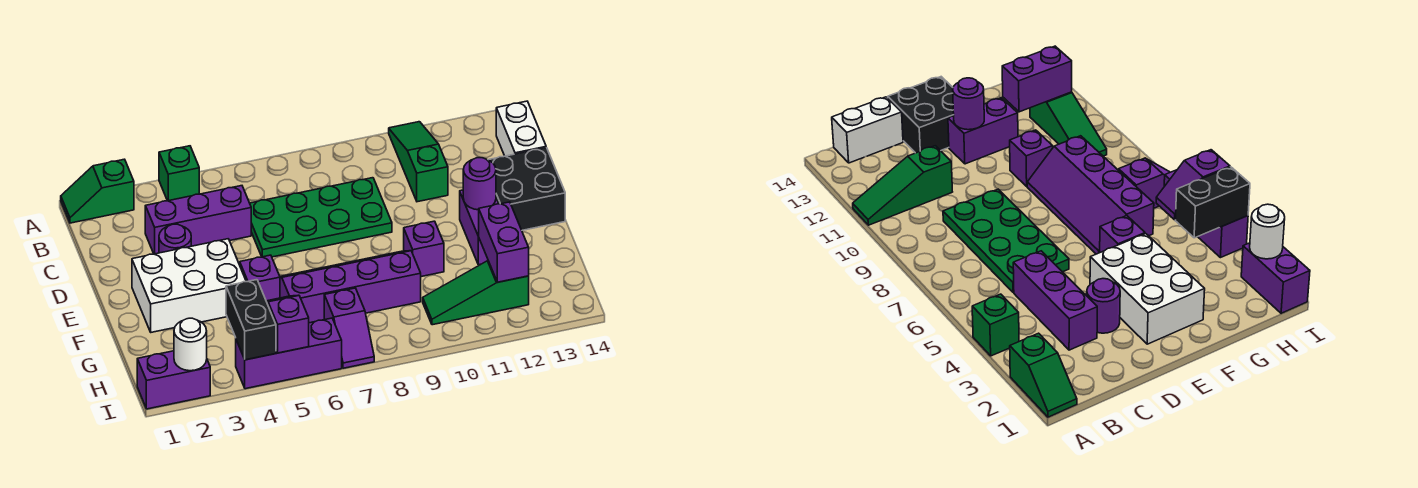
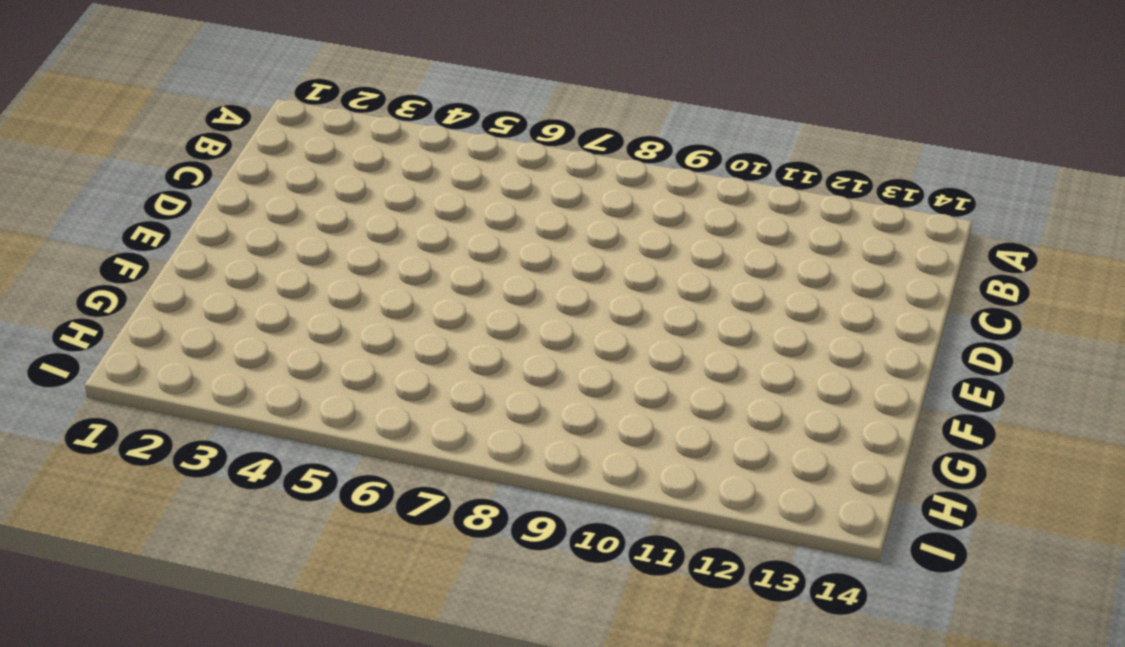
none -> green 1x2 slope [61,159,134,223]
none -> green 1x1 brick [159,146,199,201]
none -> green 1x3 slope [389,122,448,202]

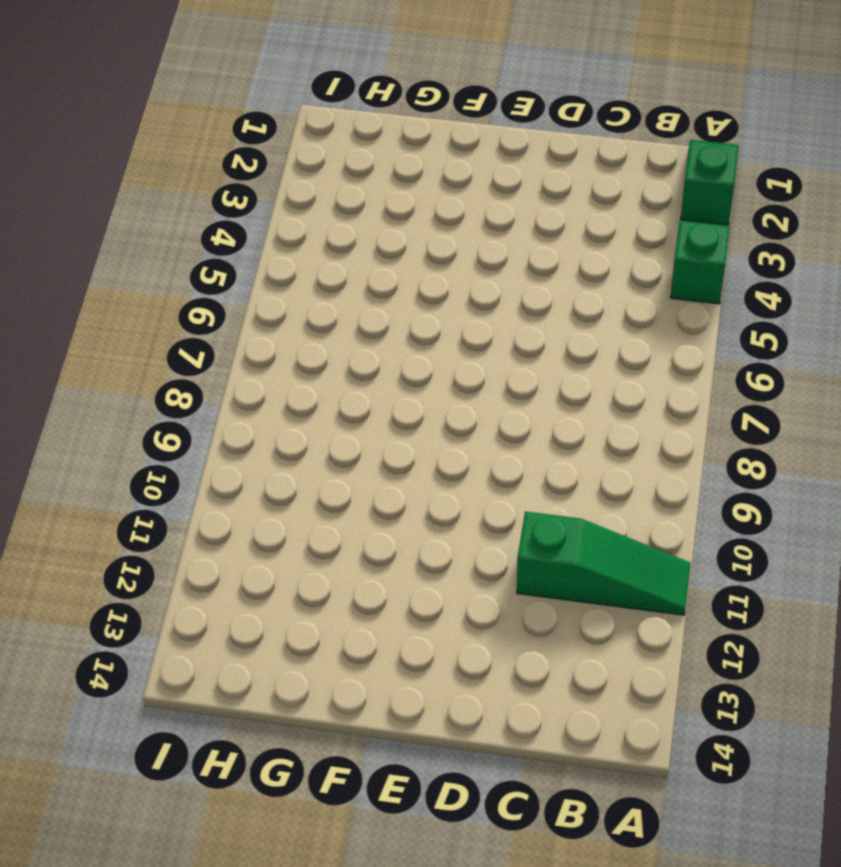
none -> white 1x2 brick [496,101,546,156]
none -> purple 1x3 brick [145,186,251,254]
none -> green 2x4 plate [250,178,392,257]

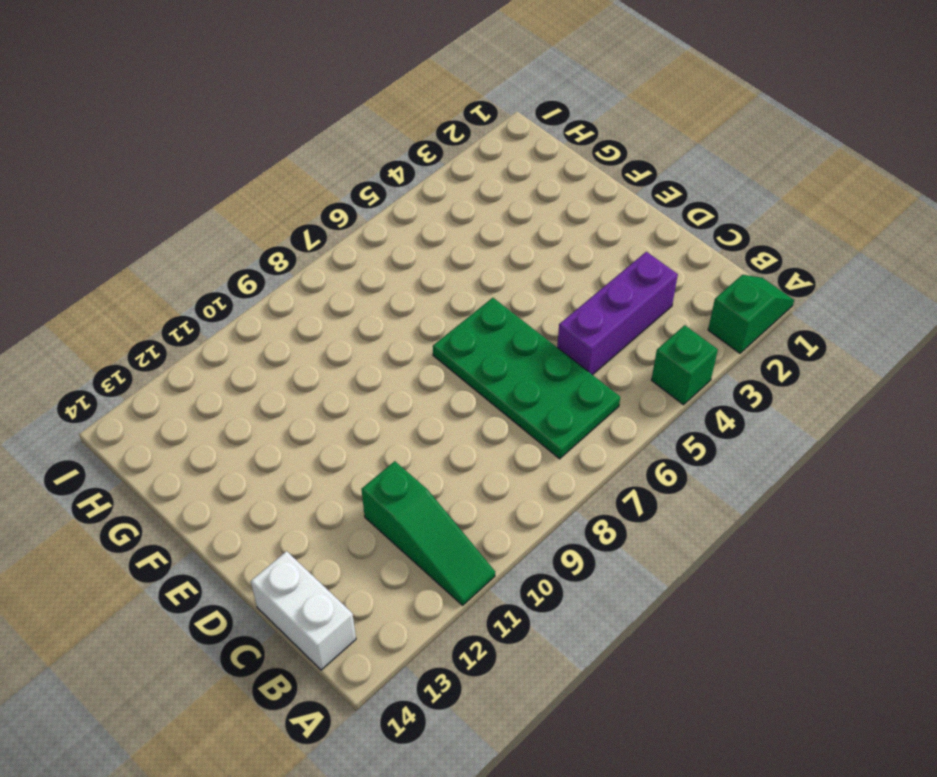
green 2x4 plate [433,298,620,459] -> green 2x4 plate turned to [250,178,392,257]
none -> purple 1x1 round brick [159,224,191,253]
none -> black 2x2 brick [489,148,565,230]
none -> white 2x3 brick [132,239,246,332]

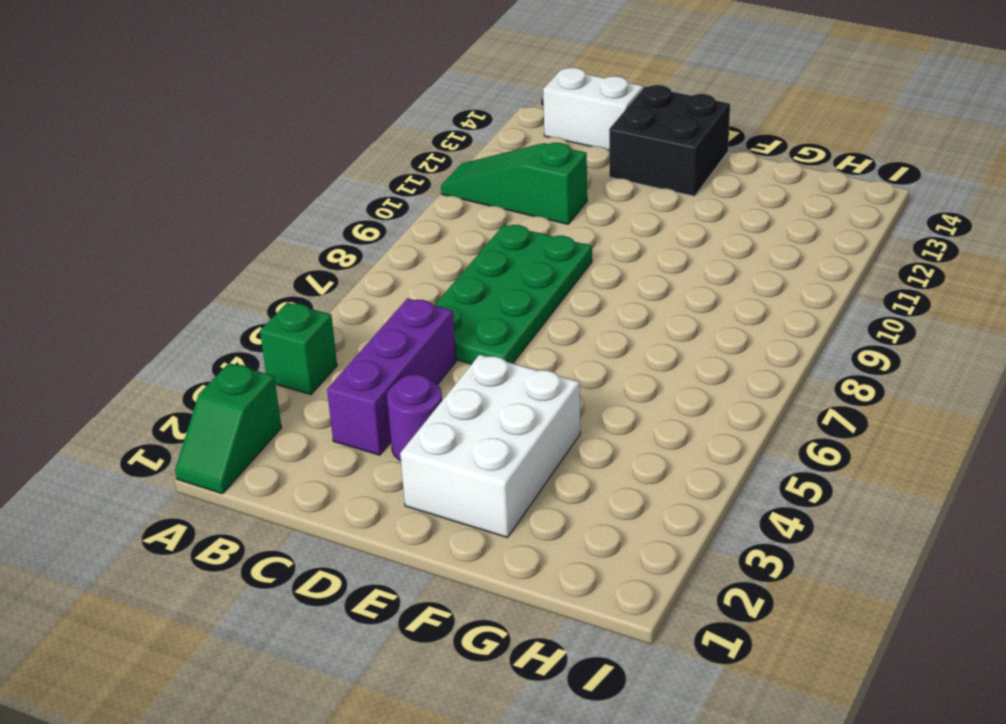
none -> purple 1x2 brick [460,190,499,265]
none -> purple 1x1 brick [240,255,280,301]
none -> purple 2x4 slope [280,251,421,323]

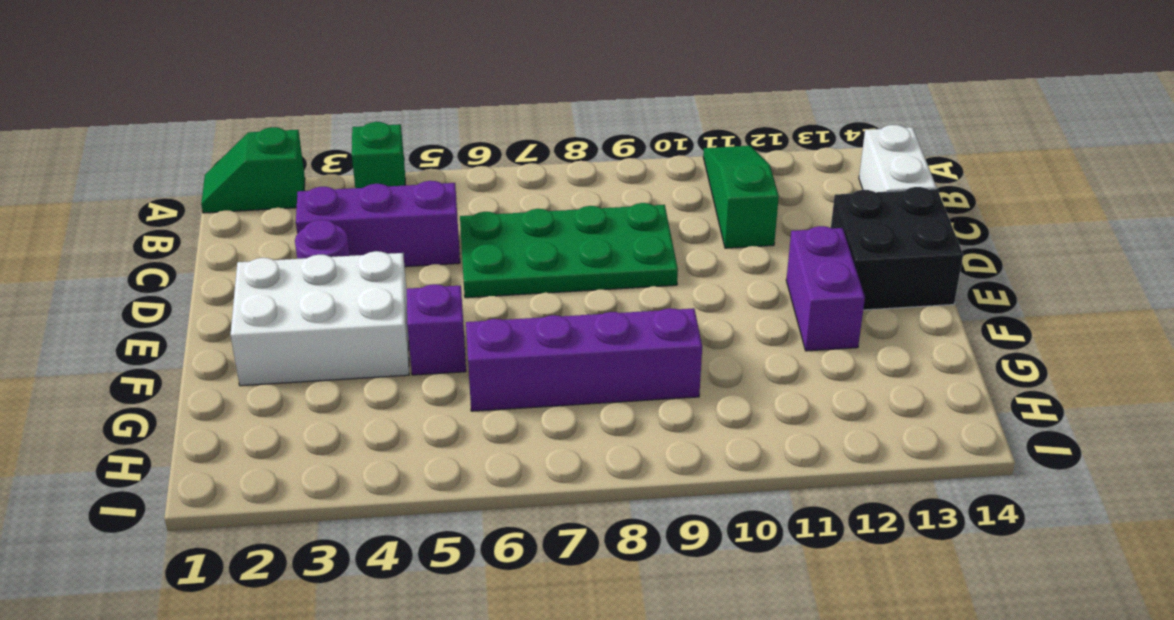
none -> purple 1x1 brick [404,221,444,277]
none -> purple 1x2 slope [324,288,374,368]
none -> green 1x3 slope [423,261,529,325]

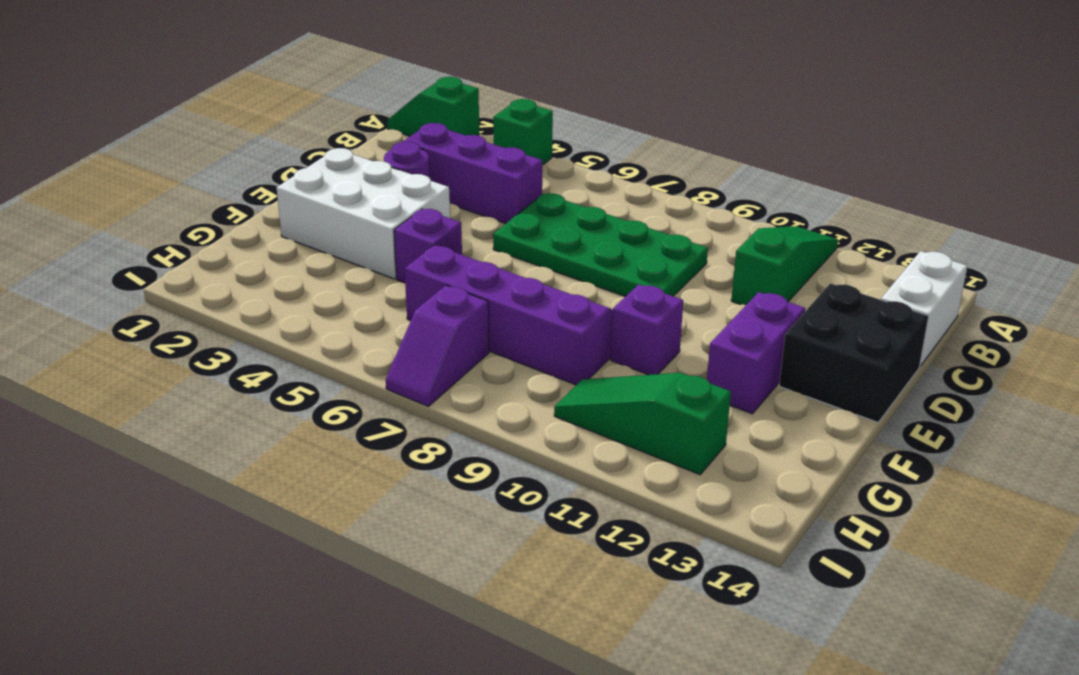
none -> purple 1x2 brick [137,351,210,409]
none -> purple 1x3 brick [236,318,342,389]
none -> purple 1x1 round brick [463,158,496,210]

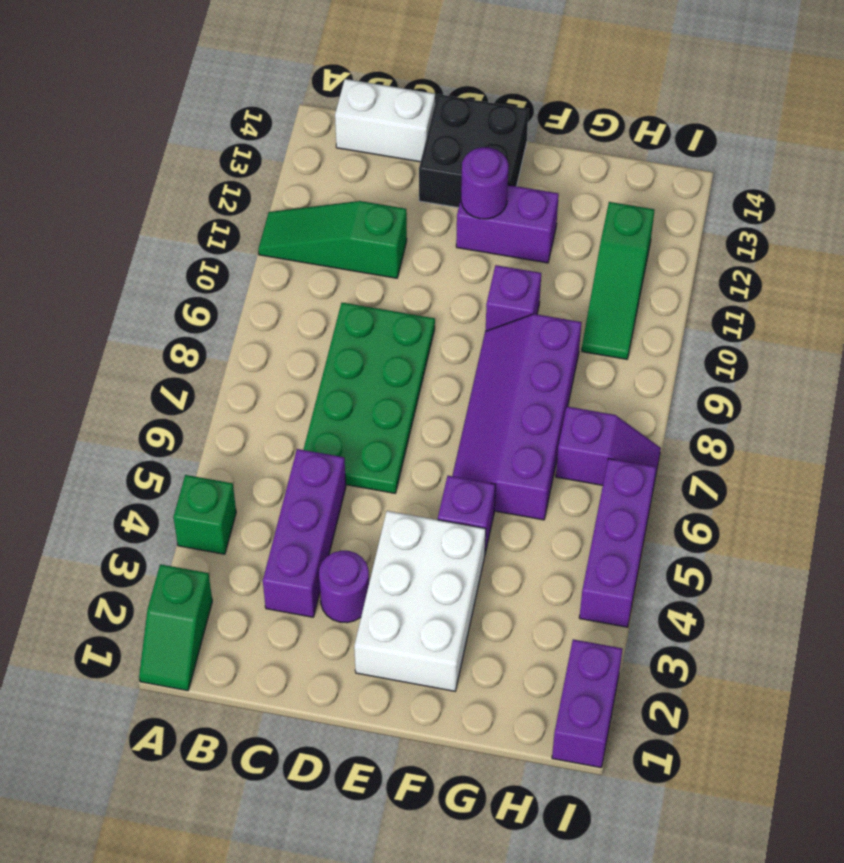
none -> purple 1x2 brick [479,202,529,282]
none -> black 1x2 brick [226,280,276,360]
none -> purple 1x2 slope [266,295,309,353]

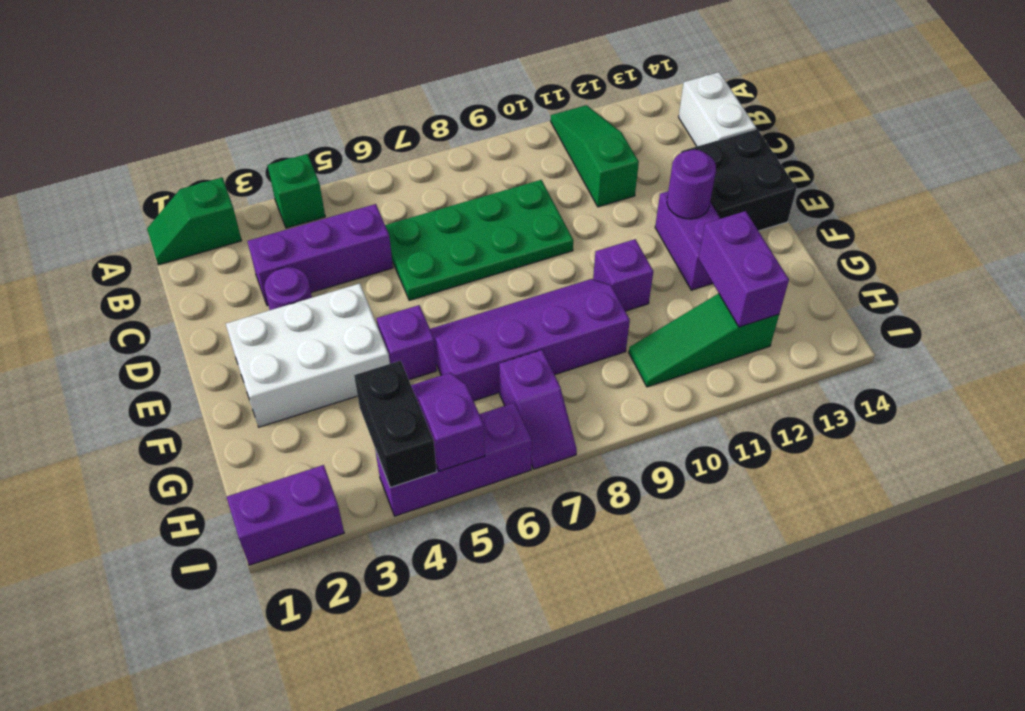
none -> white 1x1 round brick [174,318,207,371]

